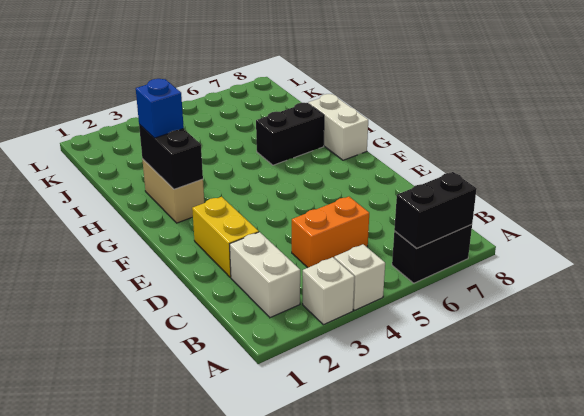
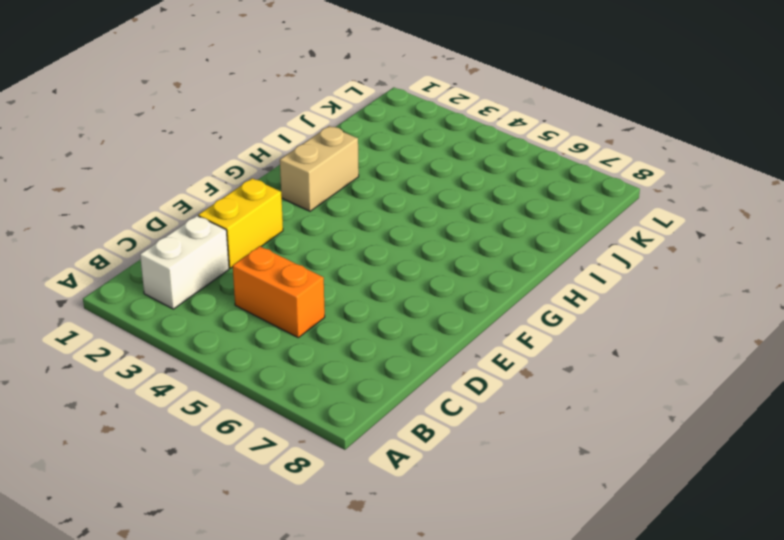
none -> white 1x1 brick [303,257,354,325]
none -> white 1x1 brick [334,244,385,310]
none -> black 1x2 brick [392,225,472,283]

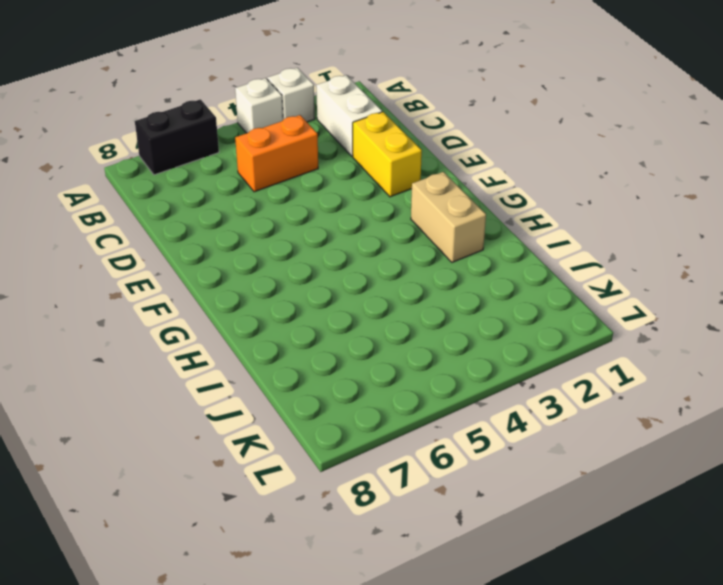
none -> white 1x2 brick [308,94,368,160]
none -> black 1x2 brick [256,103,324,165]
none -> black 1x2 brick [394,172,477,248]

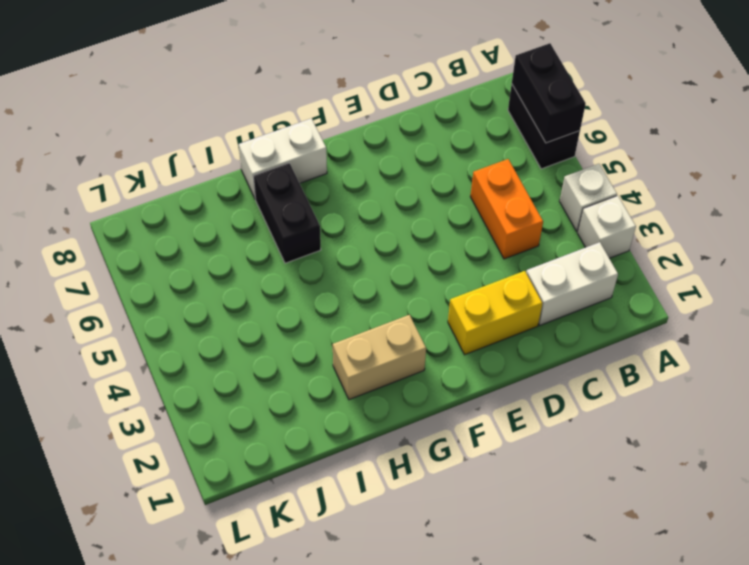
none -> black 1x2 brick [139,125,203,189]
none -> blue 1x1 brick [136,79,184,138]

